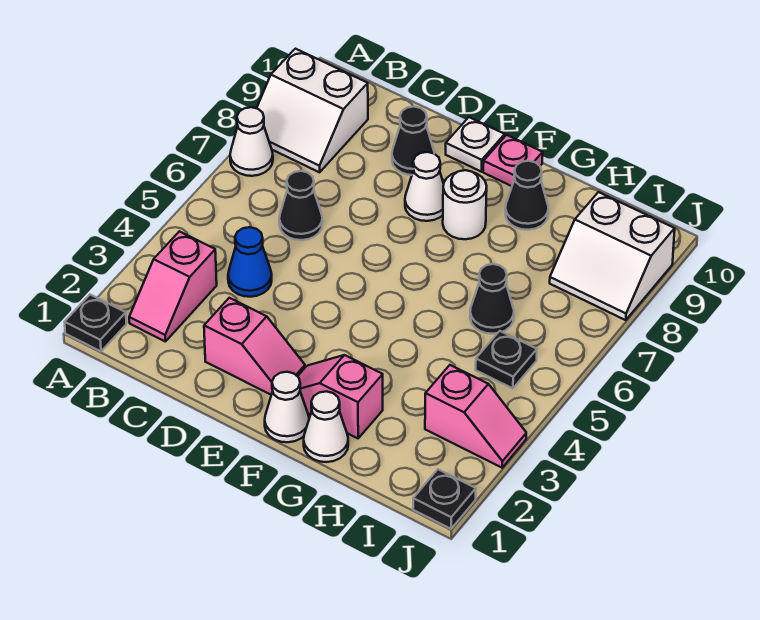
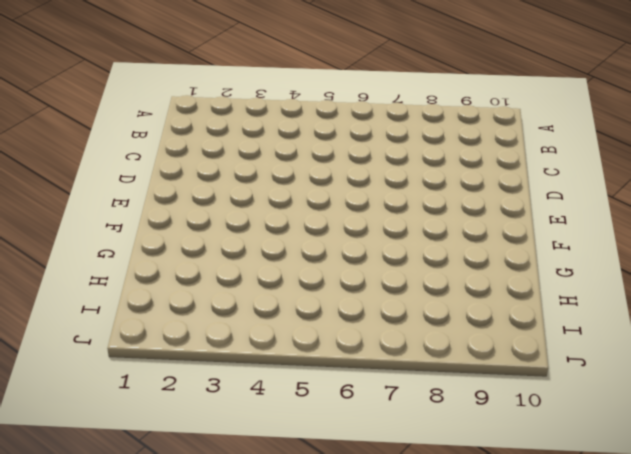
none -> black 1x1 plate [65,295,126,351]
none -> white 1x1 cone [230,107,273,176]
none -> white 2x2 slope [257,49,368,172]

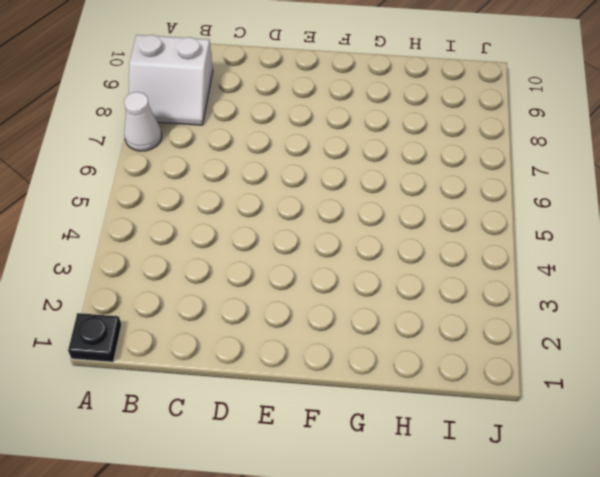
none -> pink 1x2 slope [129,231,217,342]
none -> blue 1x1 cone [228,227,272,297]
none -> black 1x1 cone [279,171,323,240]

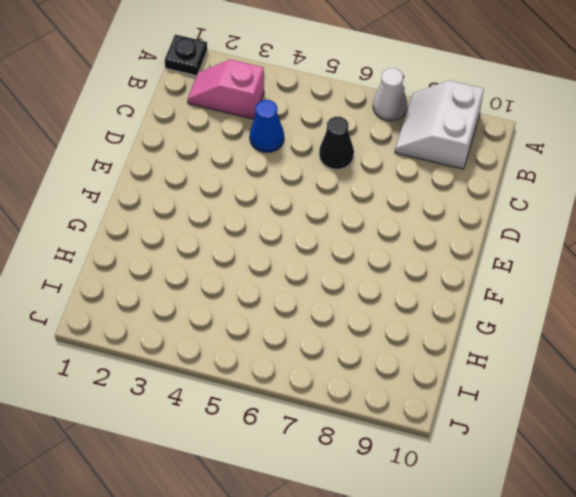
none -> pink 1x2 slope [204,298,305,395]
none -> black 1x1 cone [392,107,434,175]
none -> white 1x1 cone [405,152,444,221]

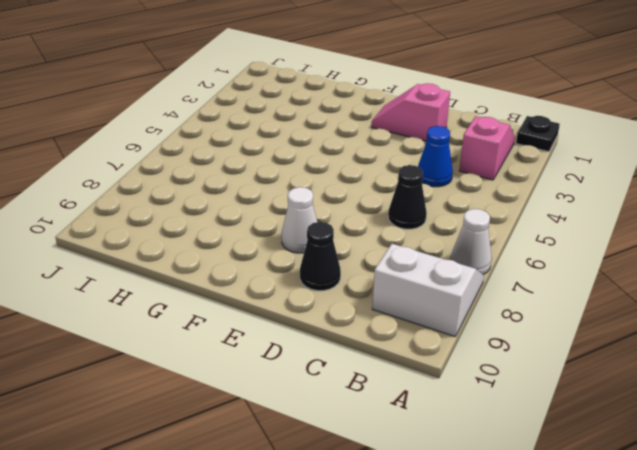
none -> white 1x1 plate [446,117,505,172]
none -> white 1x1 cone [265,372,309,442]
none -> pink 1x2 slope [298,355,383,438]

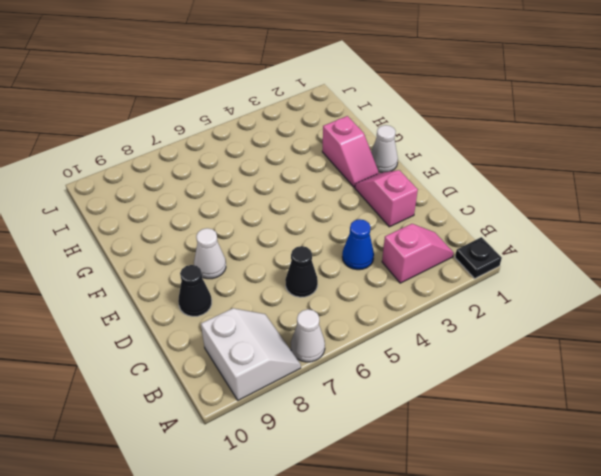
none -> white 1x1 plate [446,117,505,172]
none -> white 1x1 round brick [443,170,487,239]
none -> pink 1x1 plate [483,135,543,186]

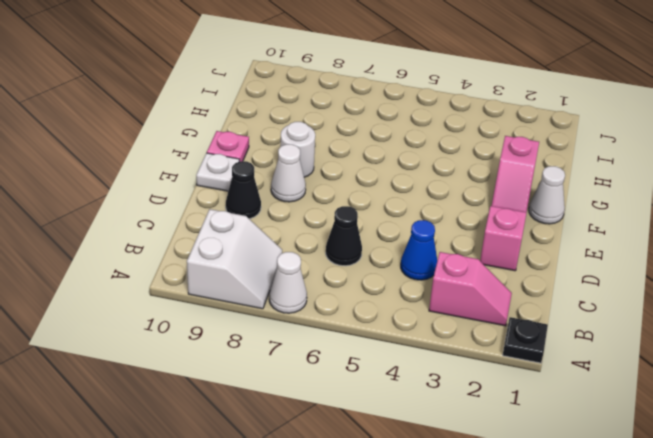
none -> white 1x1 cone [304,391,348,462]
none -> black 1x1 cone [505,161,548,230]
none -> black 1x1 cone [470,264,514,334]

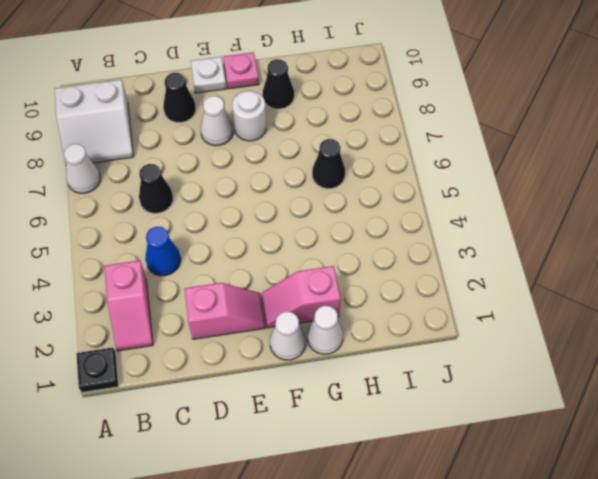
none -> pink 1x2 slope [425,365,526,468]
none -> black 1x1 plate [476,331,537,388]
none -> white 2x2 slope [550,192,675,320]

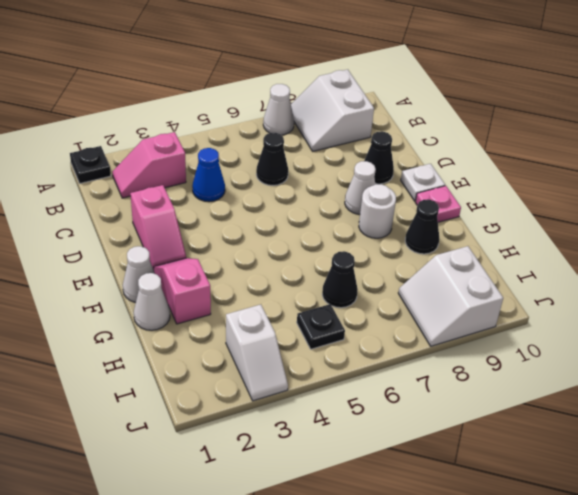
white 1x2 slope [226,305,288,401] -> pink 1x2 slope [425,365,526,468]
none -> black 1x1 plate [413,469,476,529]

